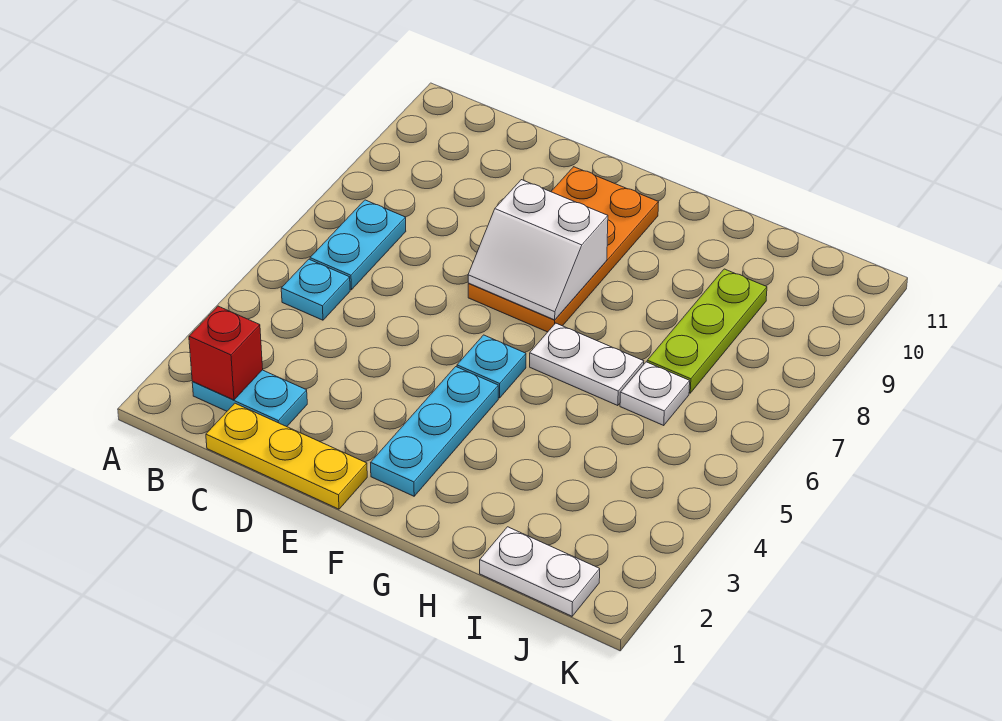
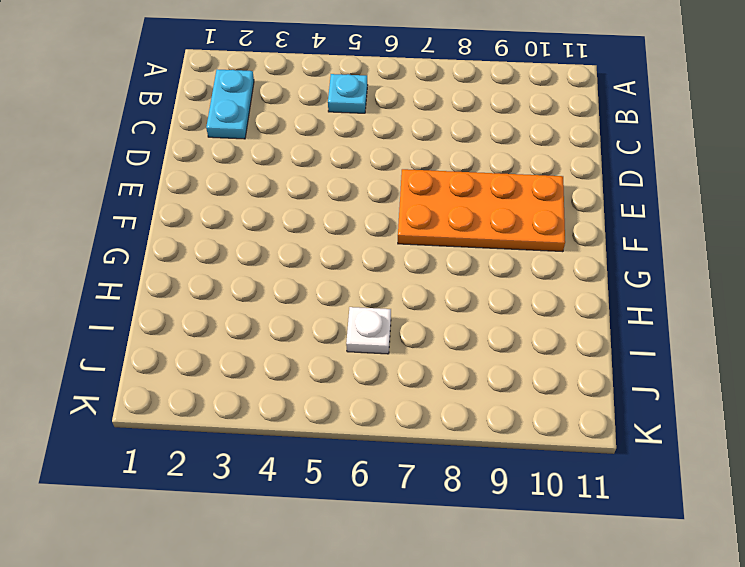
none -> cyan 1x2 plate [310,200,406,290]
none -> yellow 1x3 plate [206,403,367,509]
none -> cyan 1x3 plate [371,367,498,496]

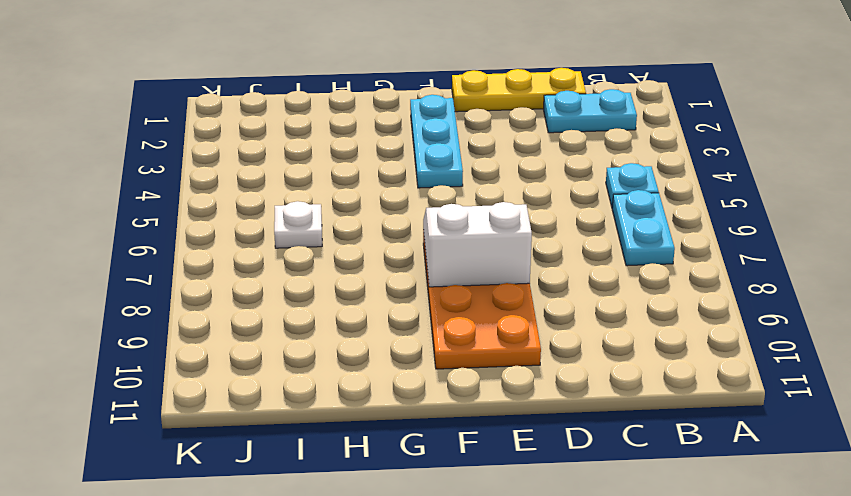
none -> cyan 1x1 plate [457,335,526,398]
none -> white 1x2 plate [530,323,644,406]
none -> white 1x2 plate [480,527,600,616]

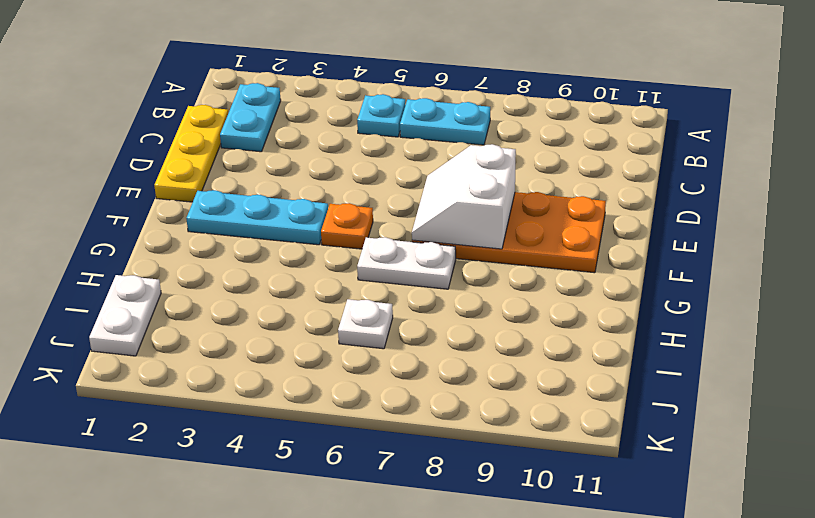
orange 1x1 plate [321,203,373,249] -> cyan 1x1 plate [457,335,526,398]
white 1x2 plate [357,237,456,289] -> white 1x2 plate turned to [530,323,644,406]
none -> lime 1x3 plate [647,269,767,393]
none -> red 1x1 brick [189,306,263,400]

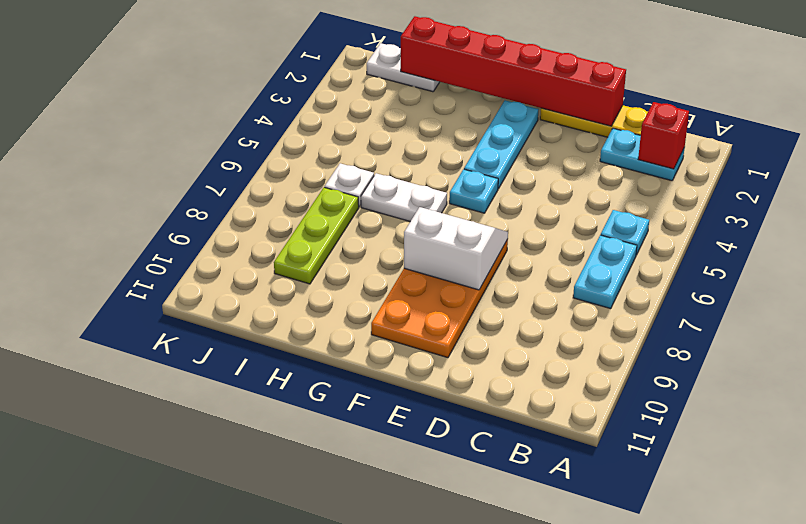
red 1x6 brick [401,16,626,126] -> none

